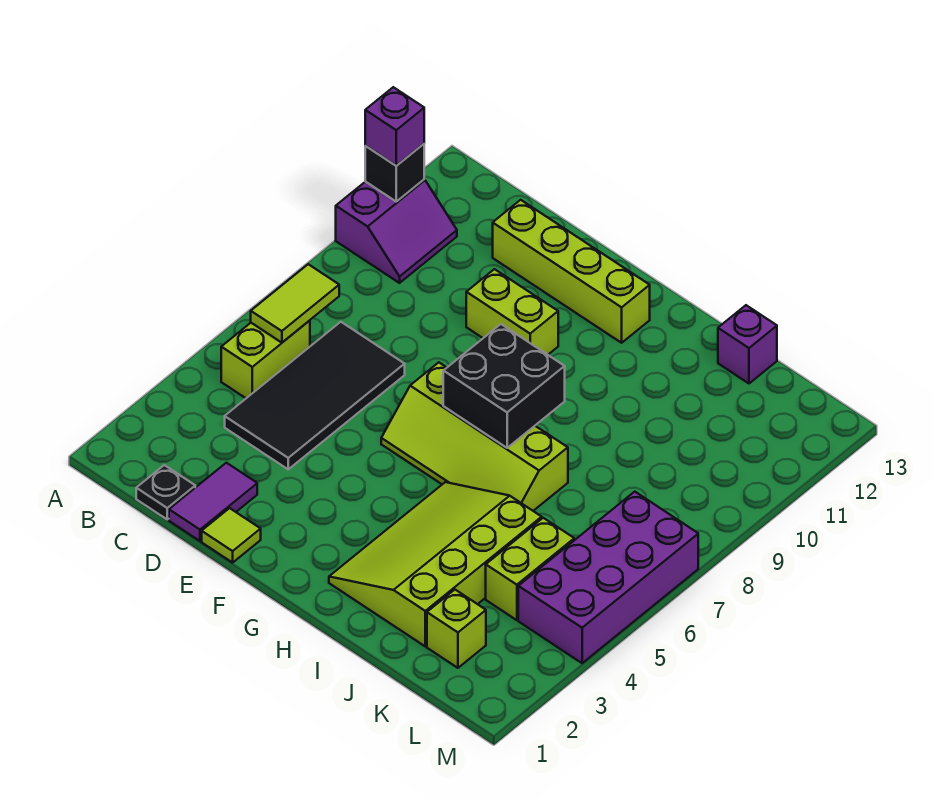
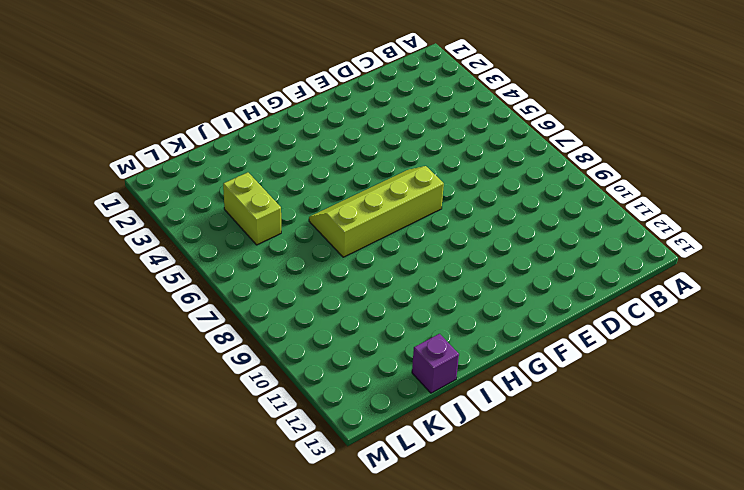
none -> purple 2x2 slope [336,180,457,283]
none -> lime 1x2 brick [221,320,310,398]
none -> black 1x1 plate [136,465,195,519]

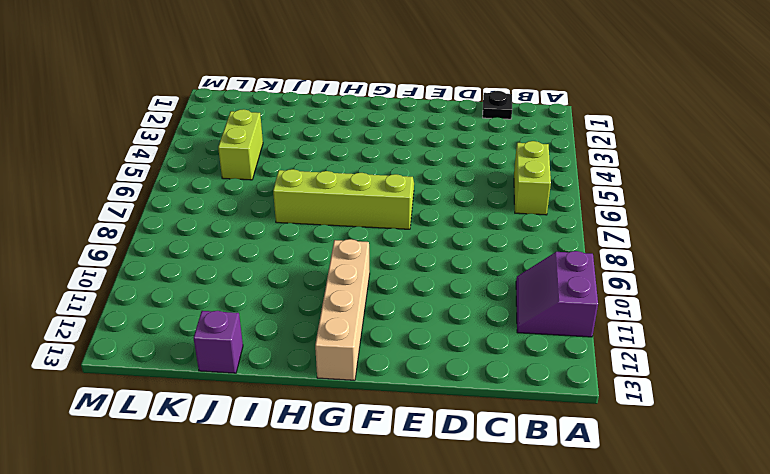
tan 1x4 brick [315,239,370,380] -> lime 1x4 brick [493,200,650,343]
none -> black 2x4 tile [225,322,405,469]
none -> purple 1x2 tile [169,463,257,541]
none -> lime 1x1 tile [202,508,261,563]

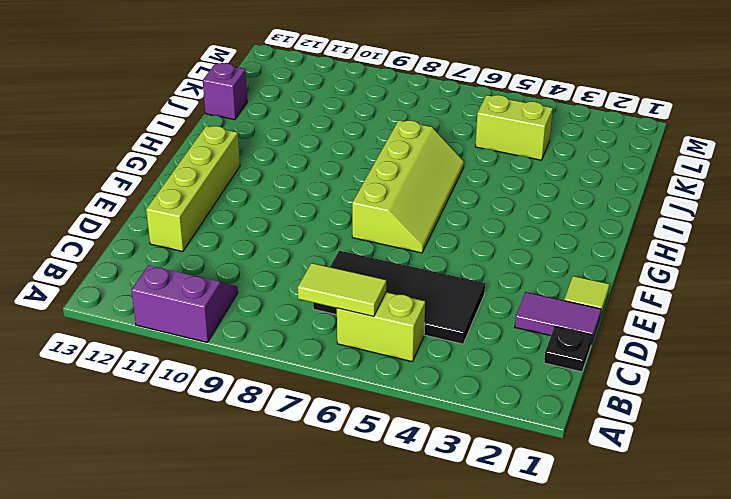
none -> lime 1x2 brick [466,269,558,355]
none -> lime 3x4 slope [329,482,542,646]
none -> lime 1x1 brick [427,590,486,668]

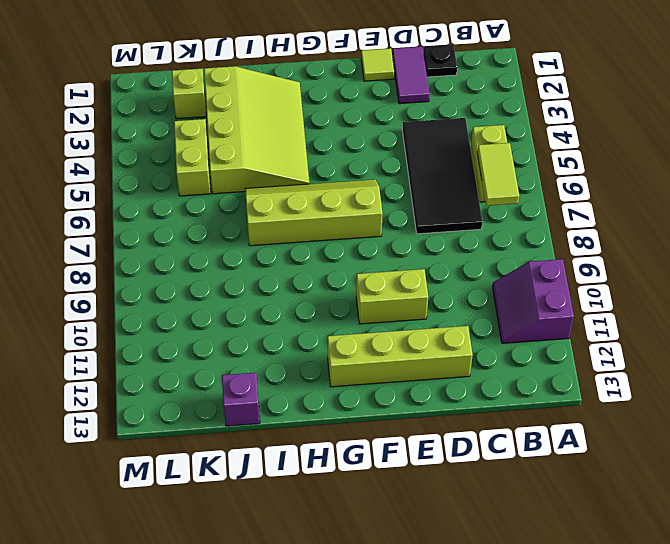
none -> purple 2x4 brick [518,492,698,663]
none -> black 1x1 brick [365,144,424,201]
none -> black 2x2 brick [443,324,565,448]

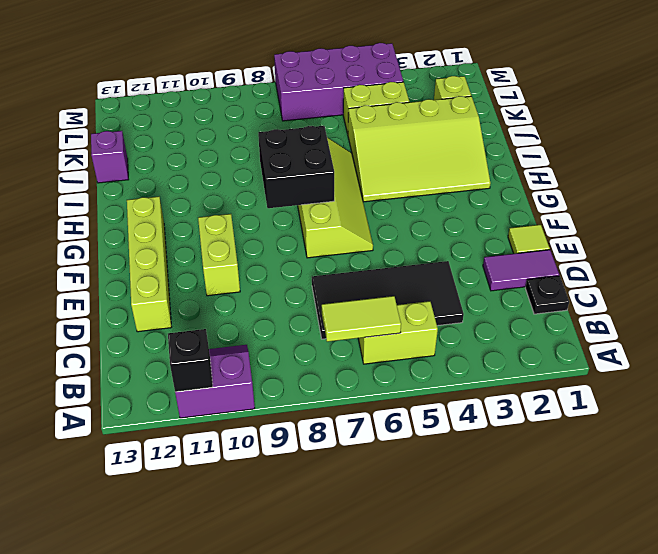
none -> purple 1x1 brick [365,87,424,165]

